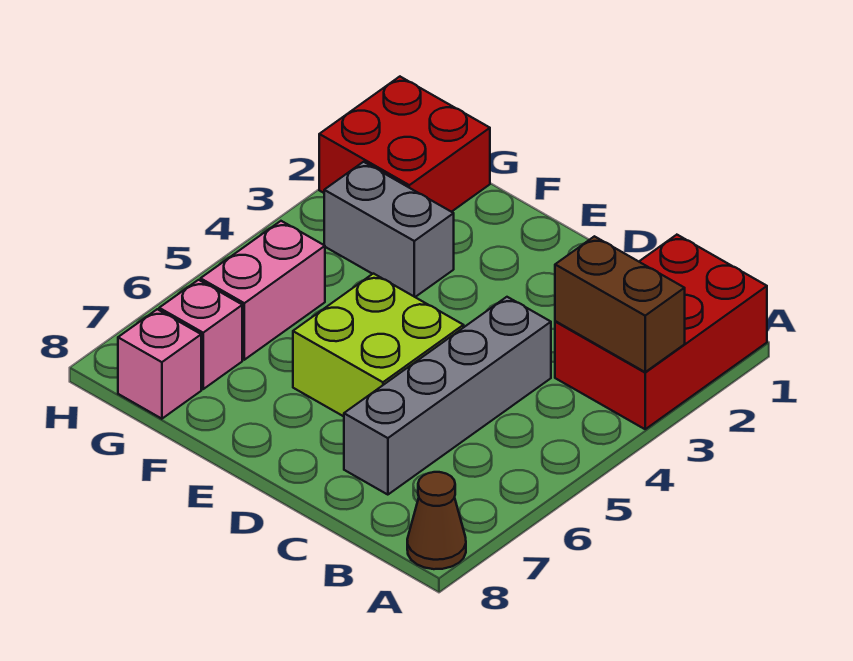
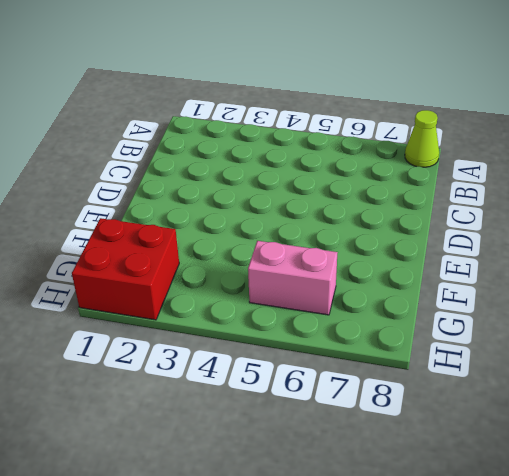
lime 1x1 cone [405,110,439,167] -> brown 1x1 cone [407,472,466,569]
none -> red 2x3 brick [555,235,767,429]
none -> grey 1x4 brick [344,297,551,495]

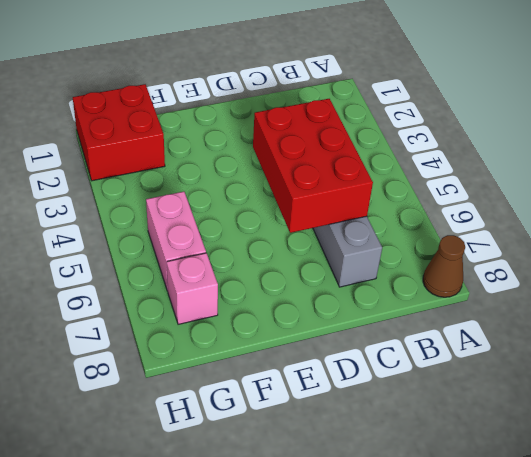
red 2x3 brick [253,99,373,233] -> red 2x3 brick moved to [555,235,767,429]
none -> lime 2x2 brick [293,274,464,416]
none -> grey 1x2 brick [324,162,454,297]

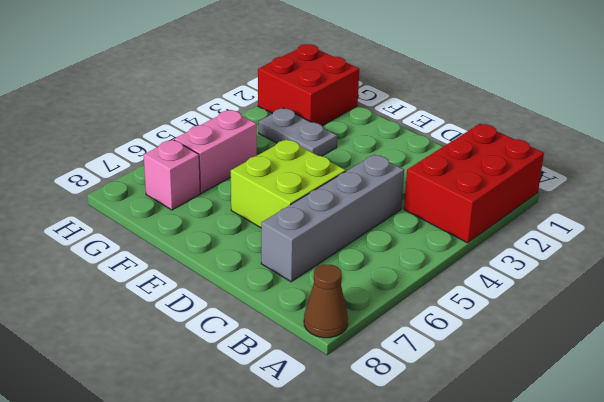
grey 1x2 plate [259,108,337,156] -> grey 1x2 brick [324,162,454,297]
none -> pink 1x1 brick [118,309,201,419]
none -> brown 1x2 brick [555,236,685,372]

